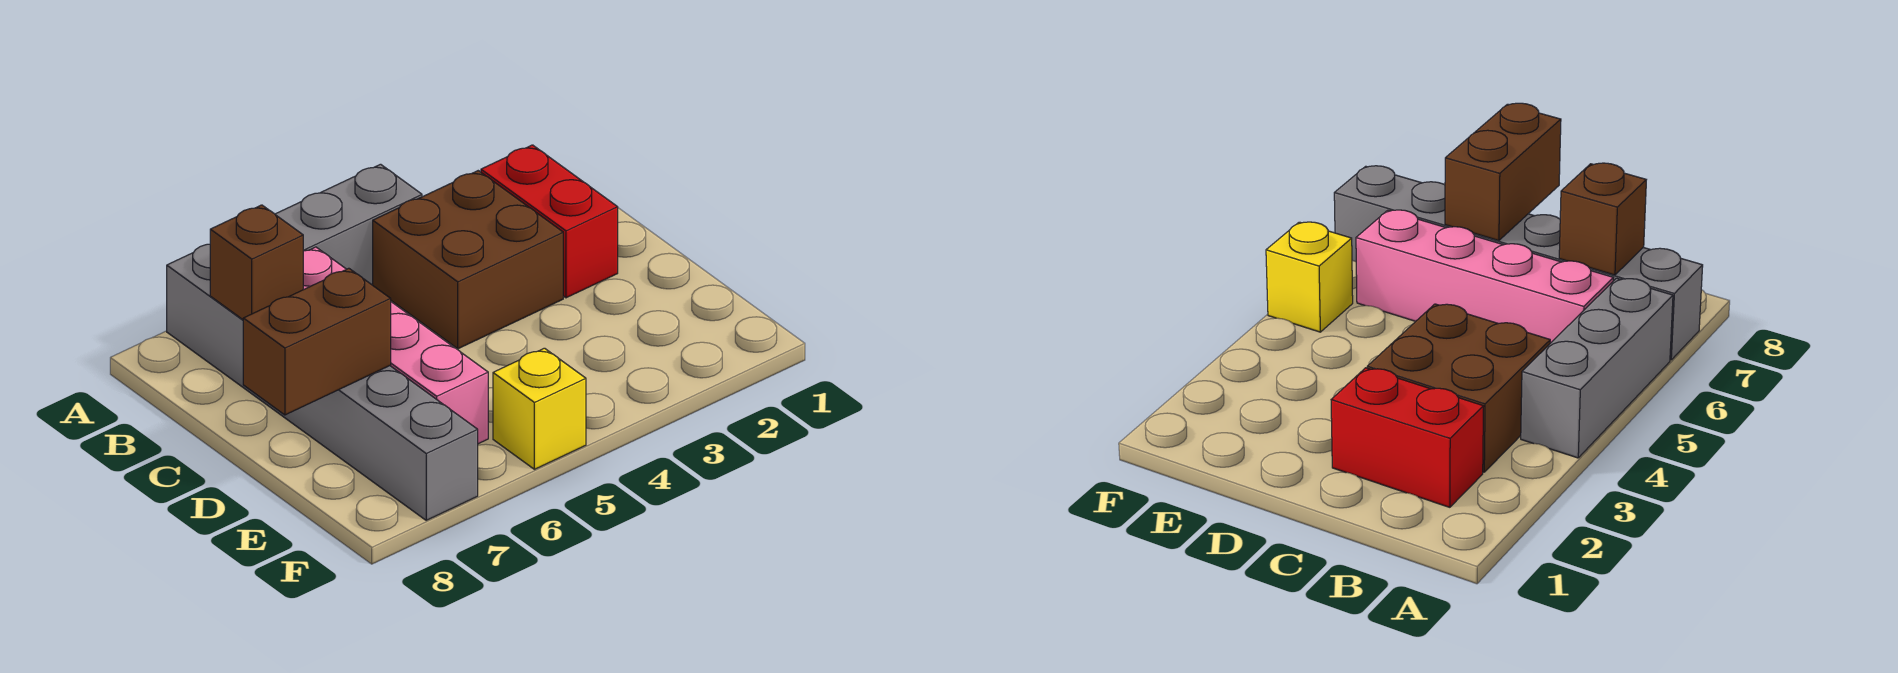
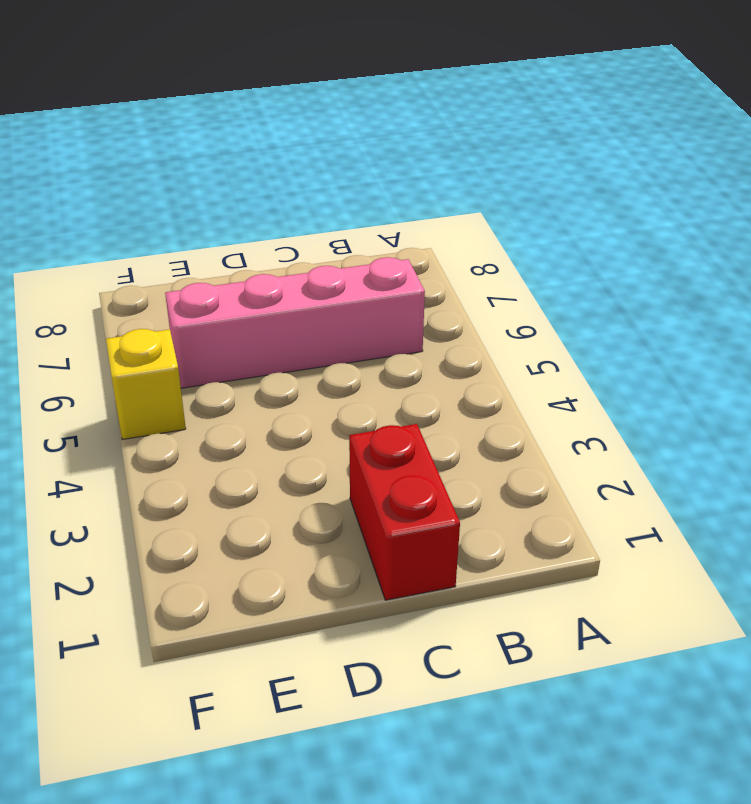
red 1x2 brick [349,424,460,600] -> red 1x2 brick turned to [481,145,618,298]
none -> grey 1x3 brick [275,164,422,285]
none -> grey 1x6 brick [167,244,478,520]

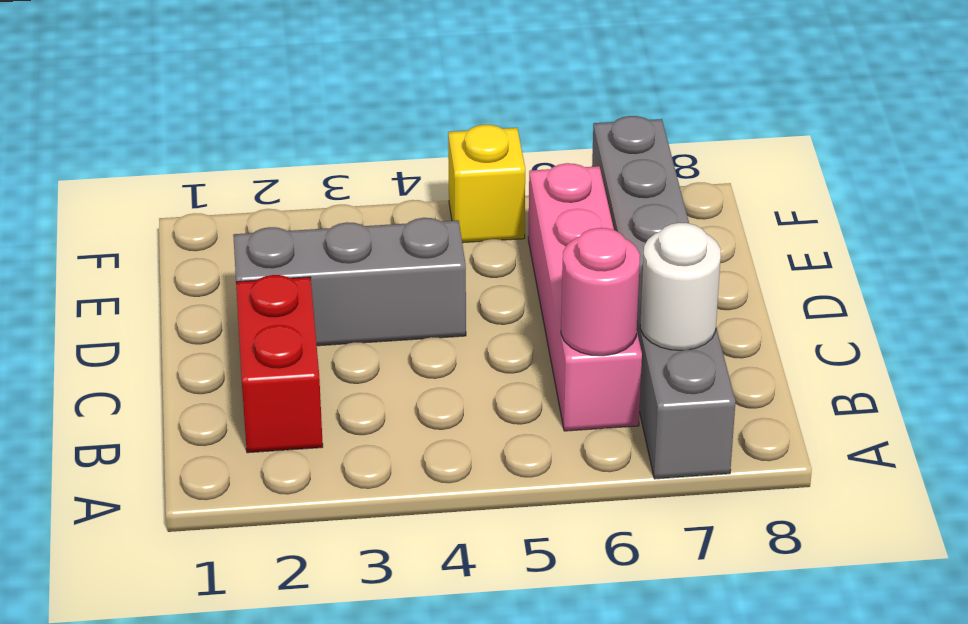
pink 1x1 round brick [561,228,640,356] -> none
white 1x1 round brick [640,223,721,350] -> brown 1x1 brick [210,205,303,320]
grey 1x3 brick [233,218,466,346] -> grey 1x3 brick moved to [275,164,422,285]
none -> brown 2x2 brick [373,171,563,349]
none -> brown 1x2 brick [243,268,391,415]

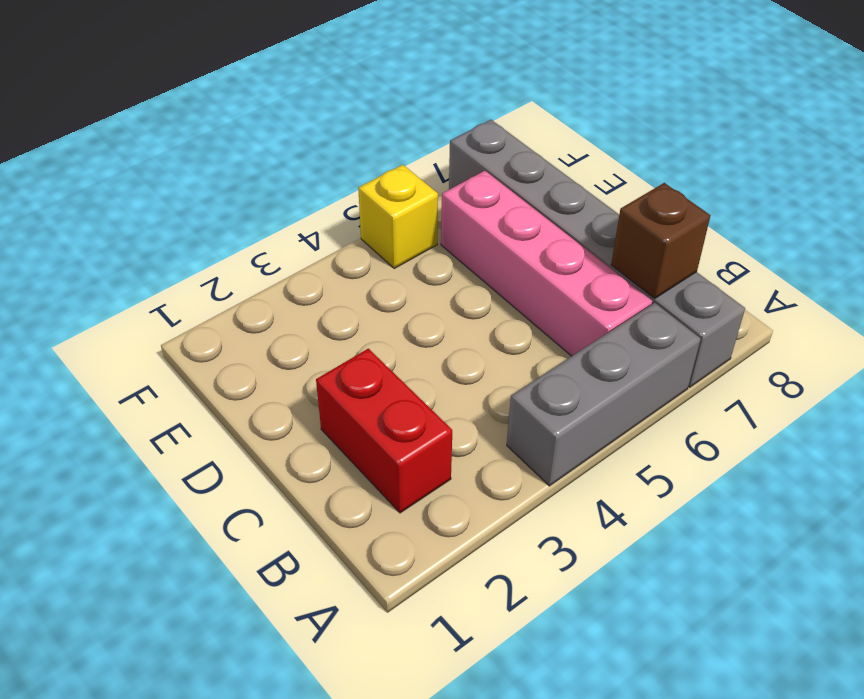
none -> brown 2x2 brick [373,171,563,349]
none -> brown 1x2 brick [243,268,391,415]

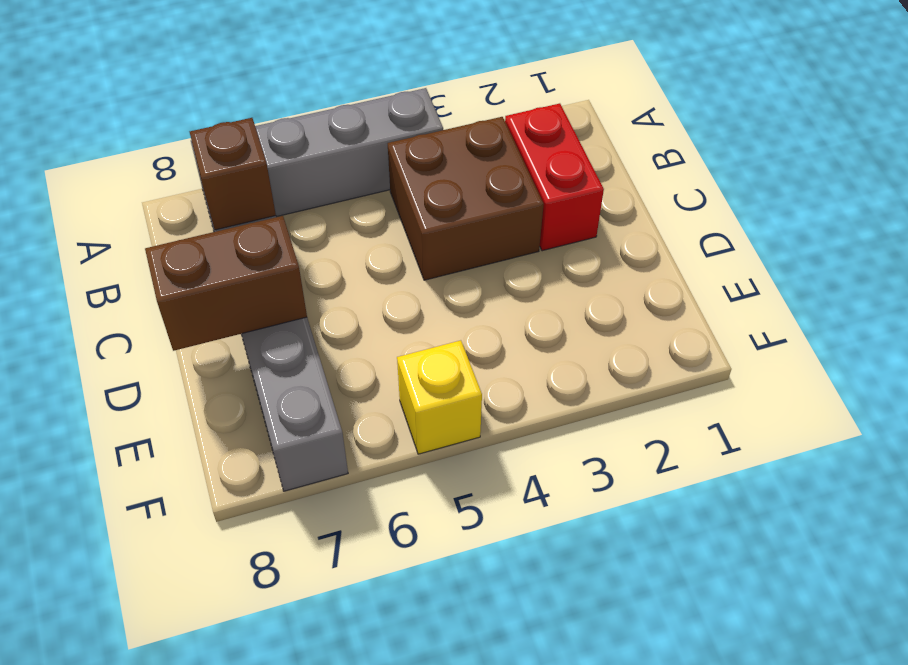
none -> pink 1x4 brick [303,247,488,444]

